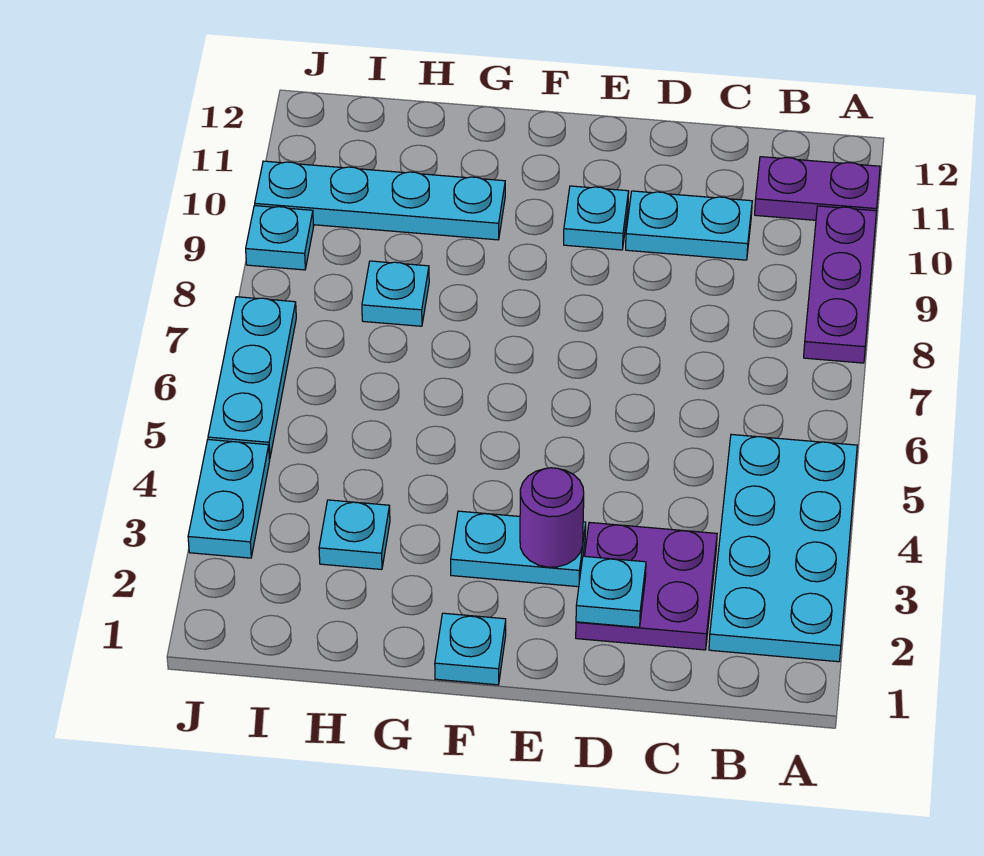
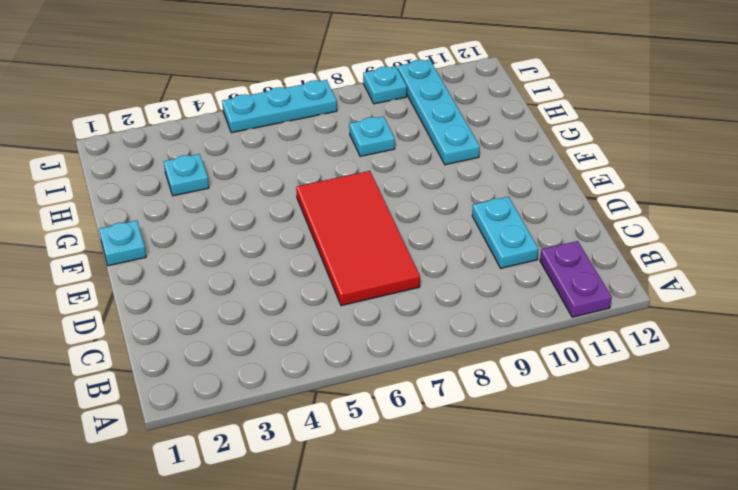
red 2x4 tile [296,171,420,306] -> none
none -> cyan 2x4 plate [709,434,857,662]
none -> purple 1x3 plate [804,206,876,363]
none -> purple 2x2 plate [576,522,717,650]

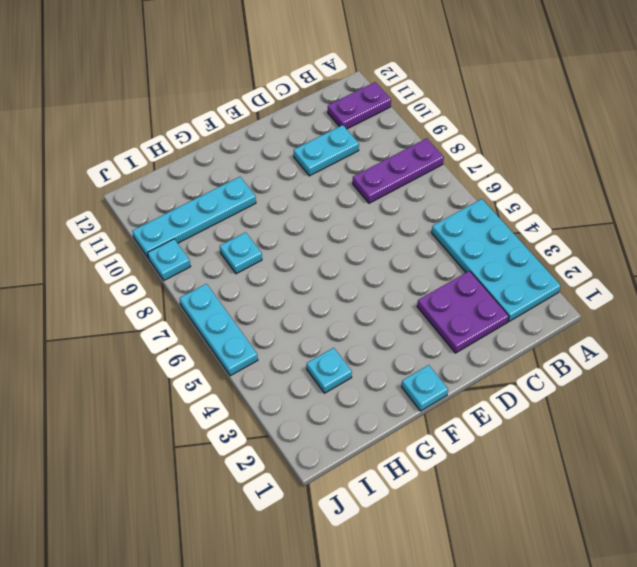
purple 1x3 plate [353,138,444,203] -> purple 1x3 plate turned to [804,206,876,363]
none -> cyan 1x2 plate [451,511,586,587]
none -> cyan 1x1 plate [564,186,629,250]
none -> cyan 1x2 plate [188,440,270,558]

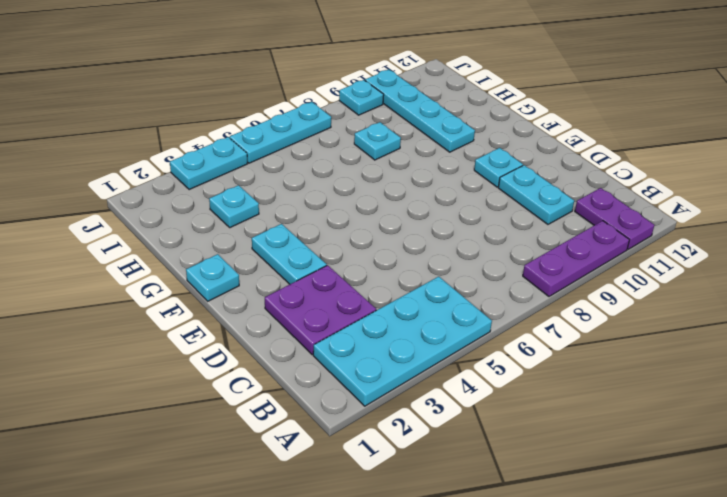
none -> cyan 1x1 plate [576,556,646,627]
none -> purple 1x1 round brick [520,468,584,567]

